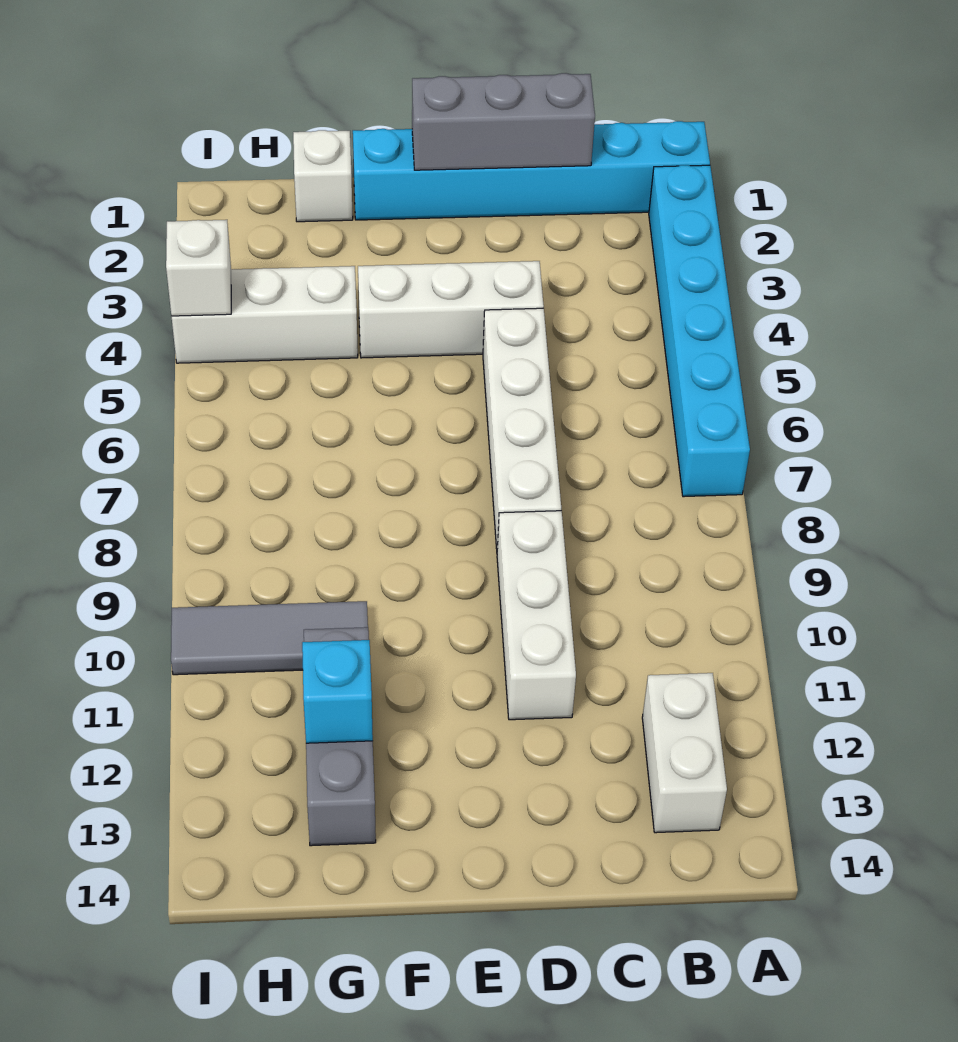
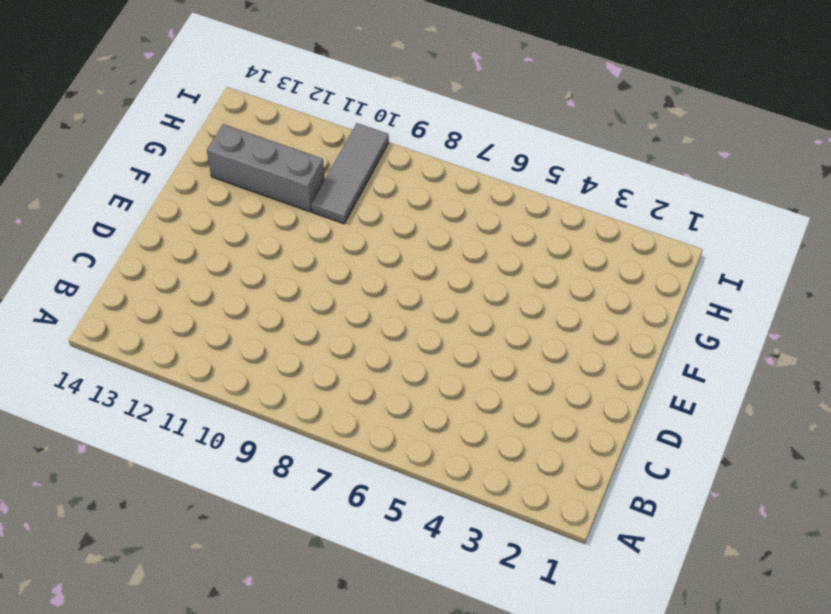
none -> cyan 1x6 brick [353,121,710,220]
none -> cyan 1x6 brick [649,165,750,497]
none -> white 1x2 brick [642,673,727,833]

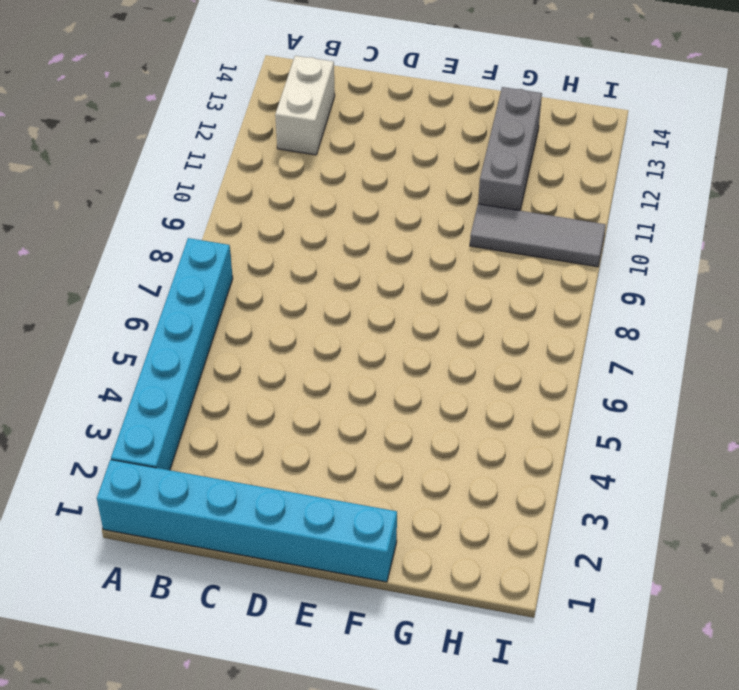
none -> white 1x3 brick [358,261,544,358]
none -> white 1x4 brick [483,308,561,549]
none -> white 1x3 brick [497,511,576,720]

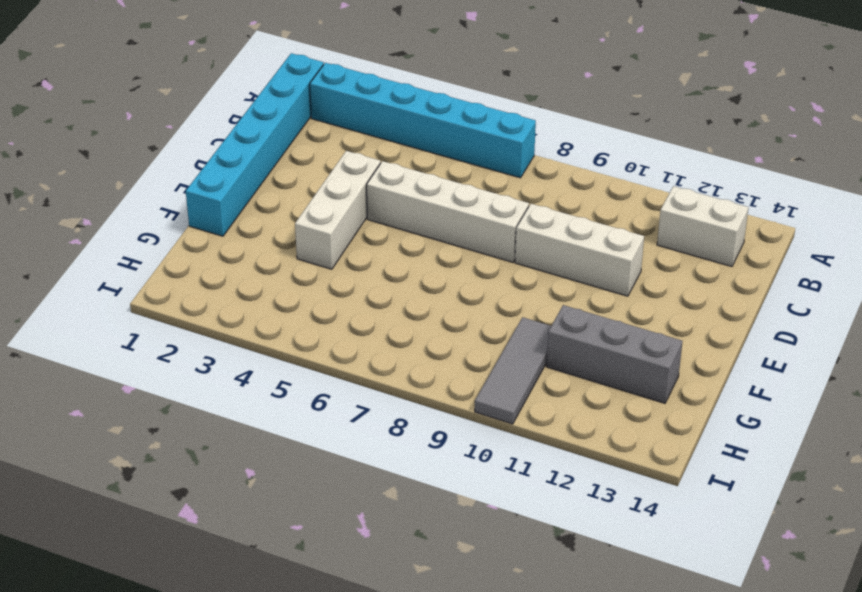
none -> white 1x1 brick [293,130,353,222]
none -> white 1x3 brick [171,266,358,363]
none -> grey 1x3 brick [412,73,595,170]

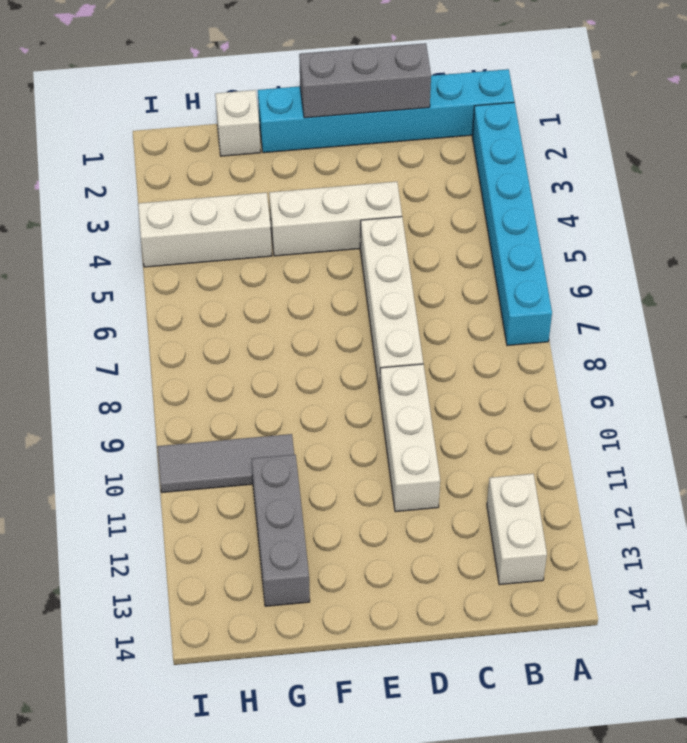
none -> cyan 1x1 brick [302,640,373,743]
none -> white 1x1 brick [166,220,231,316]

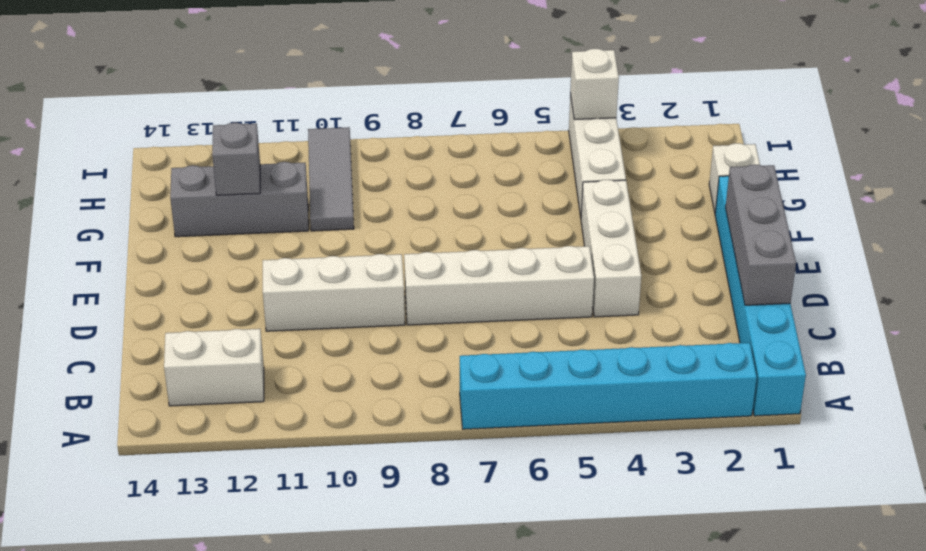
grey 1x1 brick [212,123,260,195] -> cyan 1x1 brick [302,640,373,743]

